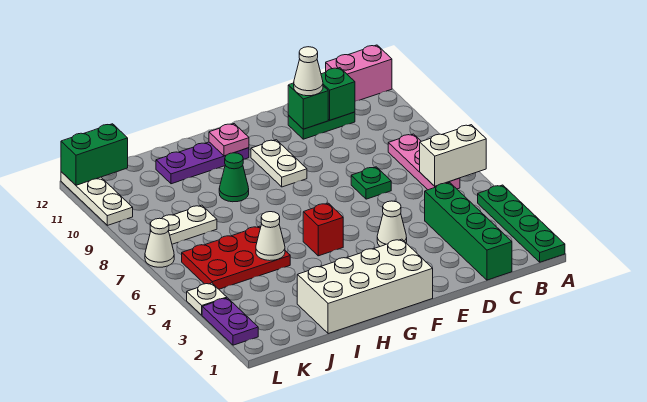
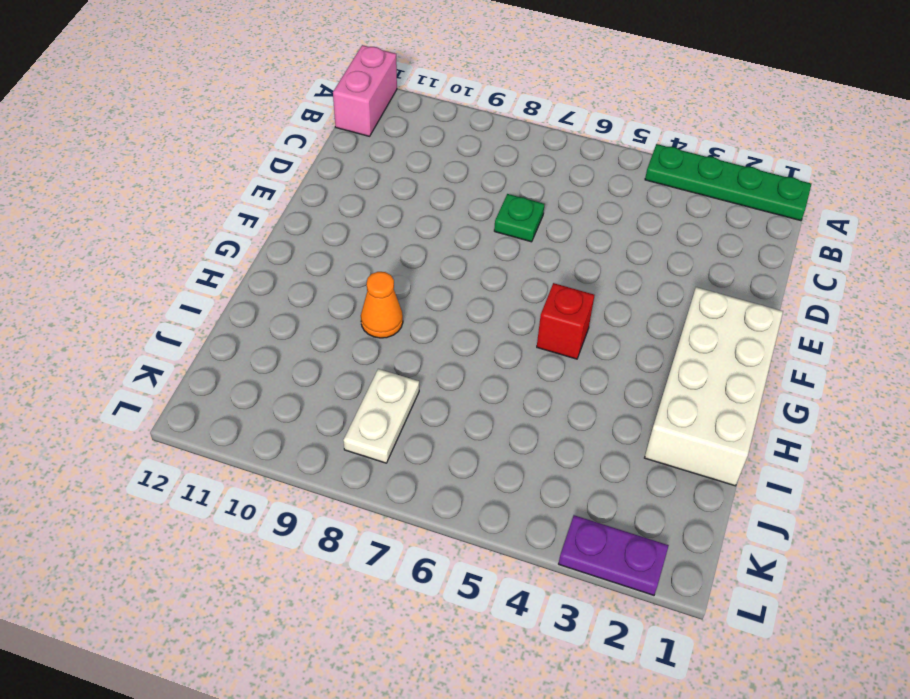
orange 1x1 cone [361,272,403,338] -> green 1x1 cone [219,153,249,202]
none -> pink 1x3 plate [388,134,460,190]
none -> green 1x4 brick [425,183,512,280]
none -> green 1x2 plate [288,112,355,139]

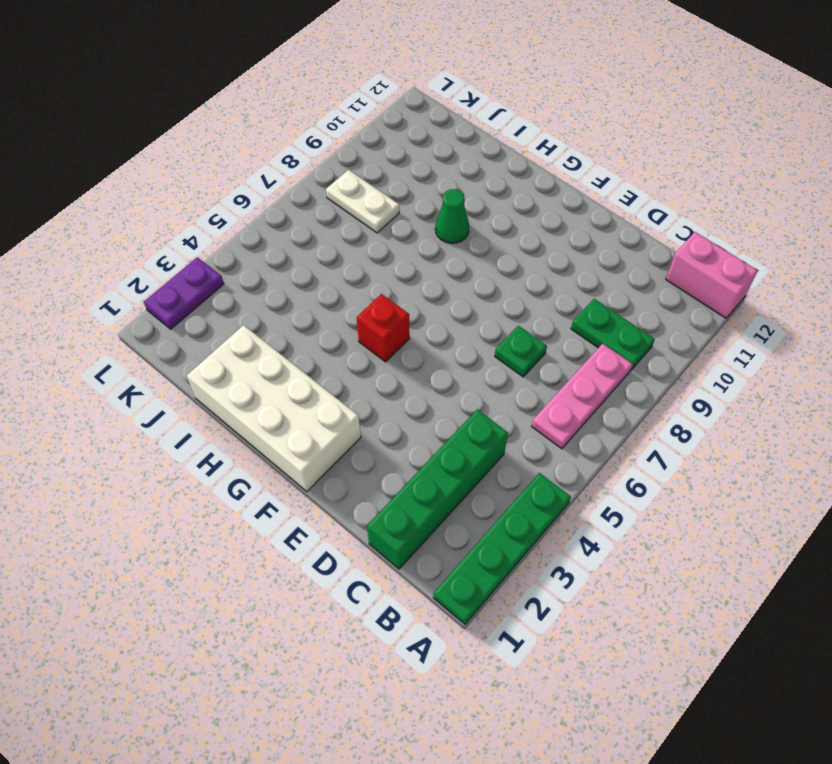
green 1x2 plate [571,299,655,370] -> green 1x2 plate moved to [288,112,355,139]
none -> white 1x1 cone [377,201,407,246]
none -> white 1x2 plate [251,140,307,187]
none -> purple 1x3 plate [156,142,249,184]

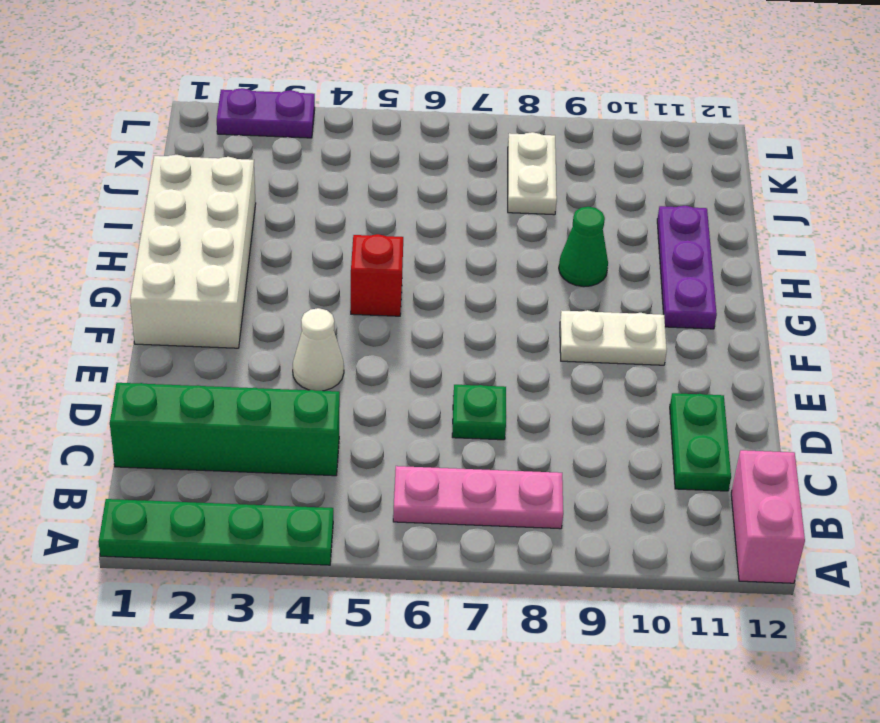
none -> red 2x3 plate [182,226,290,289]
none -> white 1x1 plate [187,283,227,315]
none -> white 1x1 cone [145,218,174,267]

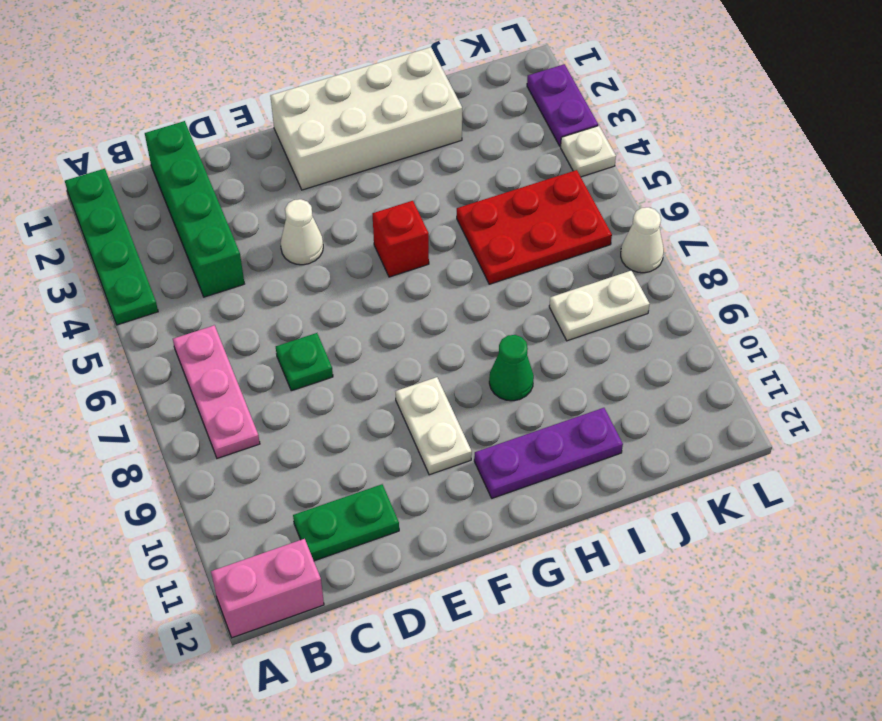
none -> white 1x3 plate [61,172,133,225]
none -> white 1x2 brick [420,125,486,186]
none -> green 1x1 brick [321,68,355,120]

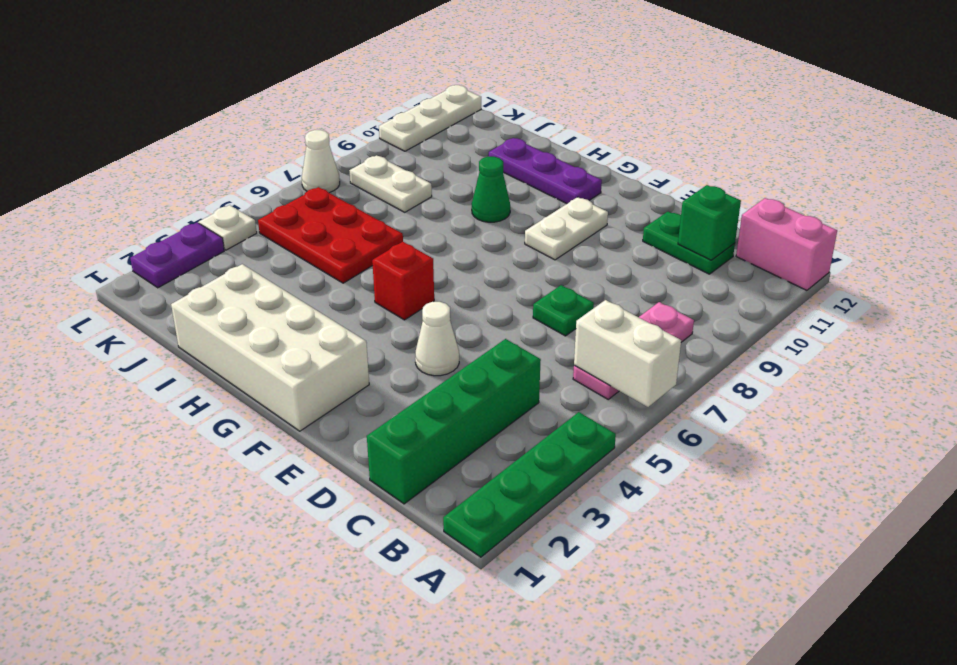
none -> green 1x1 brick [288,83,328,129]
none -> pink 1x1 plate [209,124,249,156]
none -> white 1x1 cone [256,212,285,261]

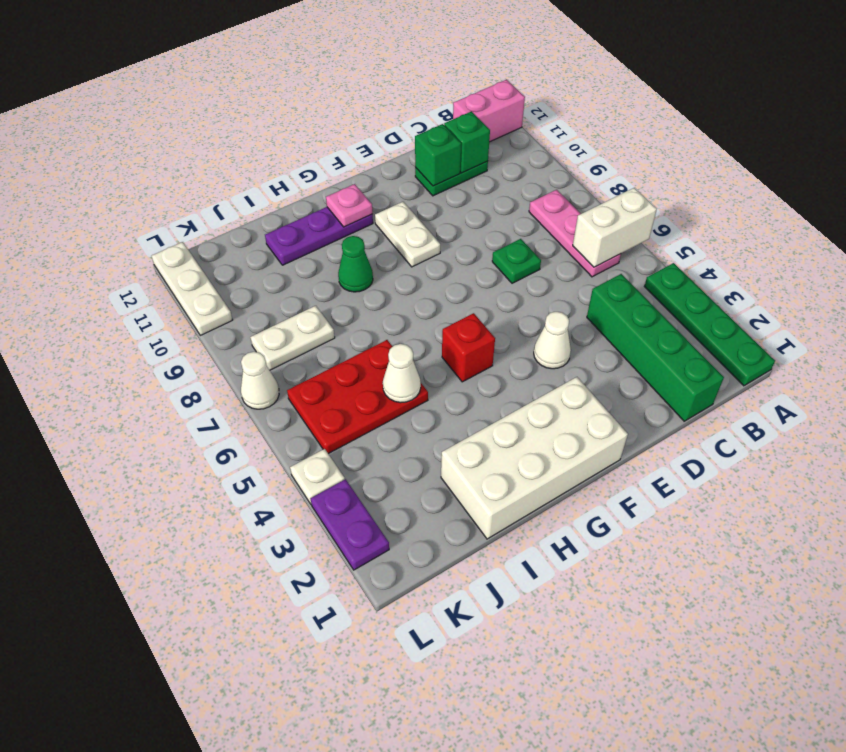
none -> green 1x2 brick [61,124,128,185]
none -> white 1x1 cone [294,47,323,96]

